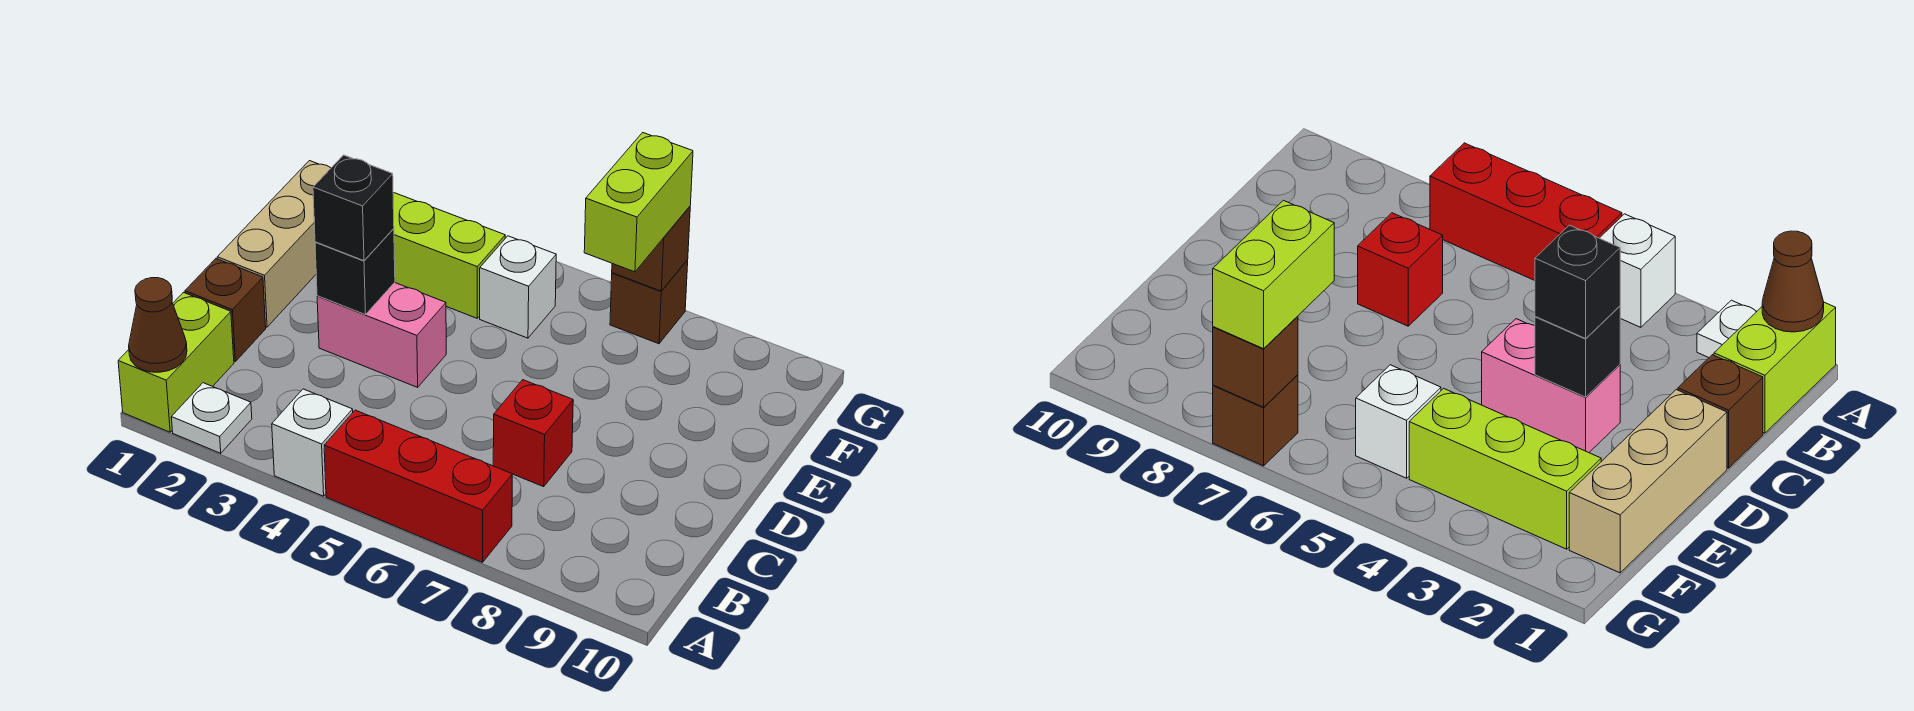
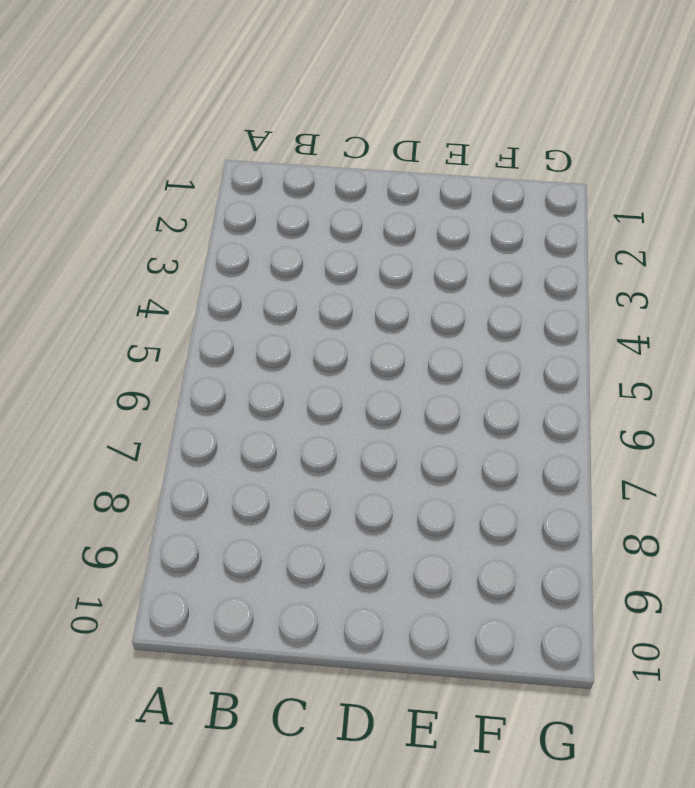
none -> lime 1x2 brick [118,292,234,432]
none -> white 1x1 plate [171,383,252,453]
none -> white 1x1 brick [272,389,353,496]

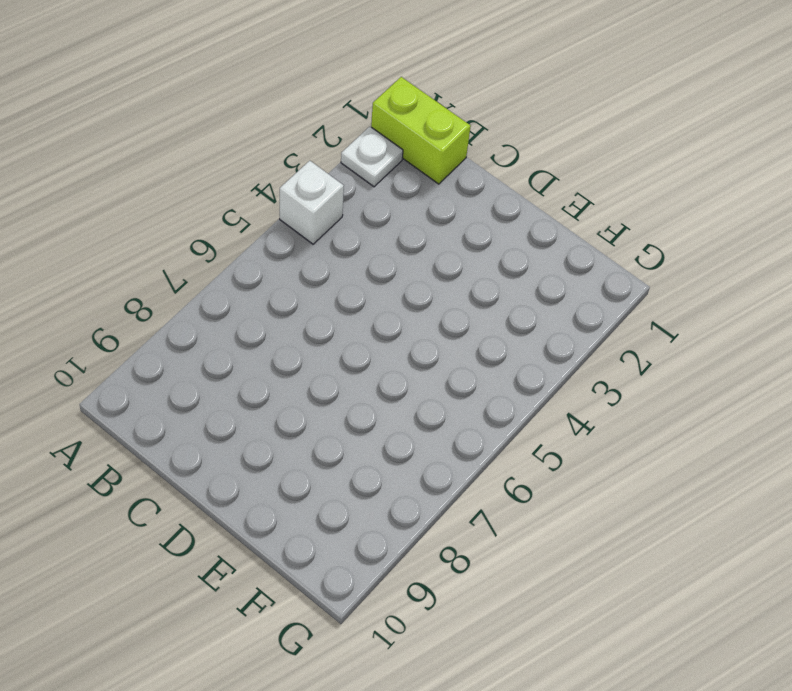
none -> red 1x3 brick [324,410,512,562]
none -> brown 1x1 brick [185,259,266,361]
none -> red 1x1 brick [493,380,573,487]

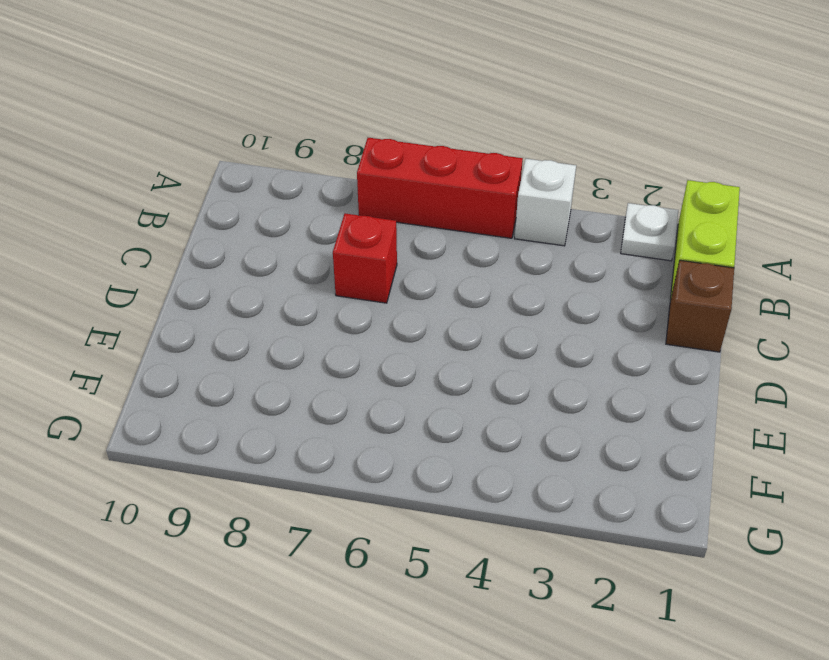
none -> tan 1x3 brick [217,161,331,327]
none -> pink 1x2 brick [317,283,446,387]
none -> lime 1x3 brick [393,193,505,318]

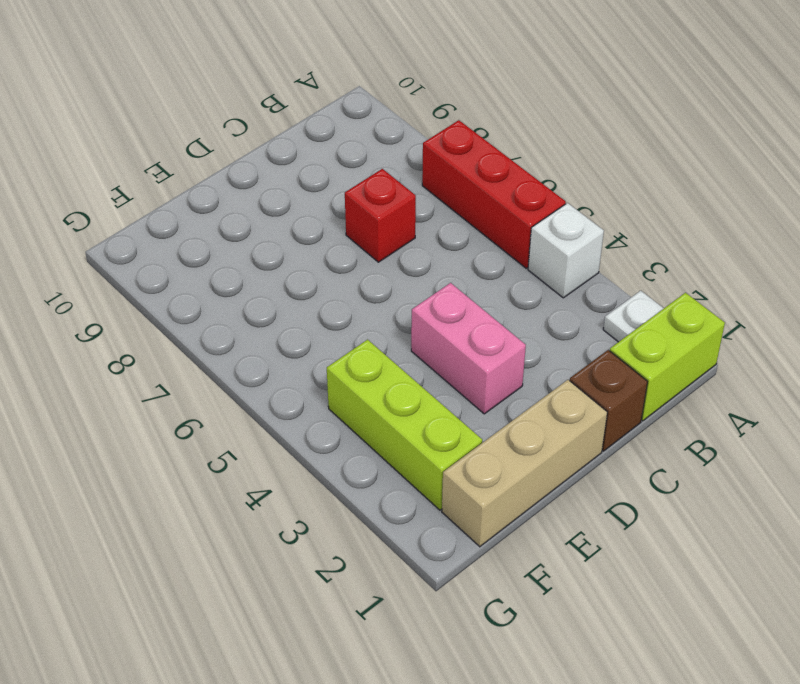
none -> white 1x1 brick [480,236,556,338]
none -> brown 1x1 brick [610,260,688,344]
none -> brown 1x1 cone [129,278,187,372]

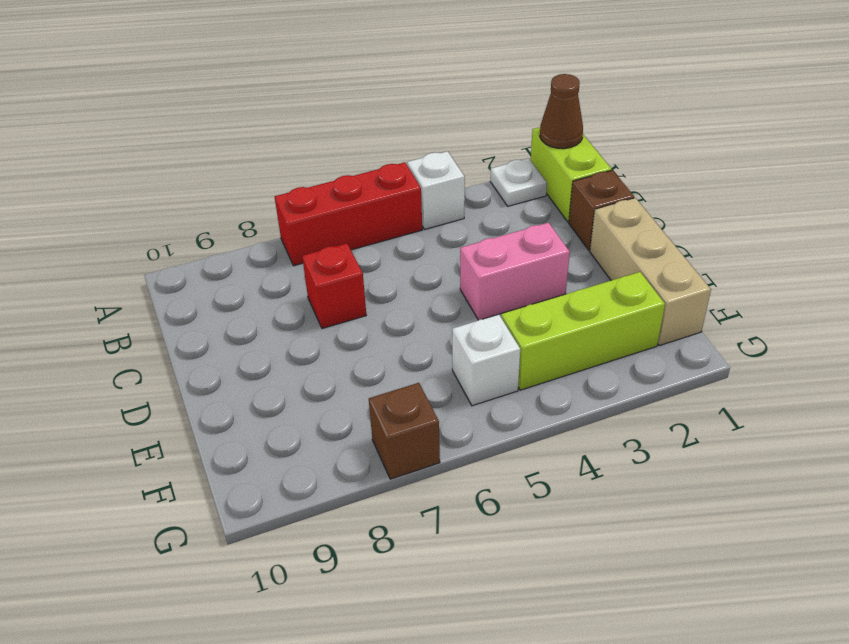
none -> black 1x1 brick [315,229,395,315]
none -> brown 1x1 brick [612,207,690,291]
none -> black 1x1 brick [313,155,394,261]

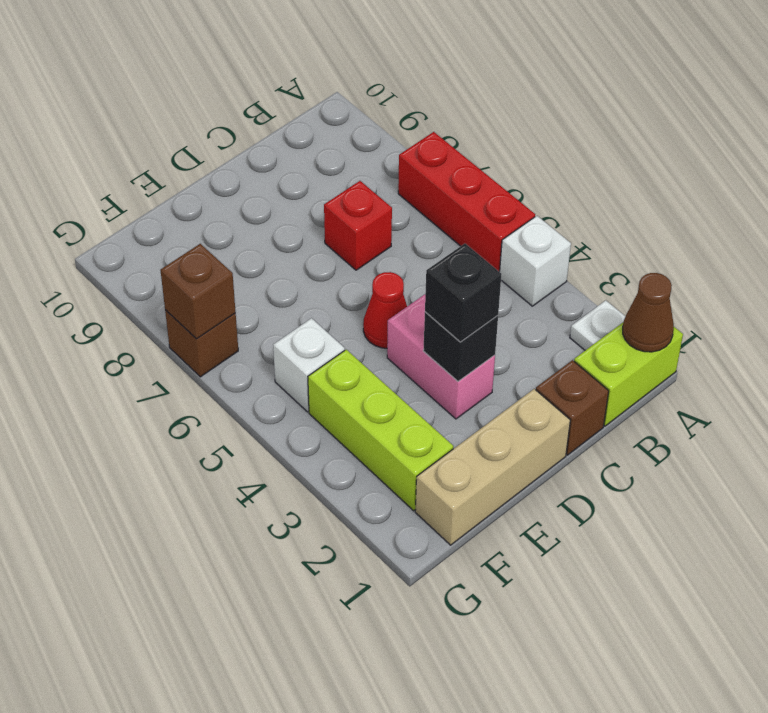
red 1x1 cone [363,272,407,348] -> none
none -> lime 1x2 brick [584,133,693,272]

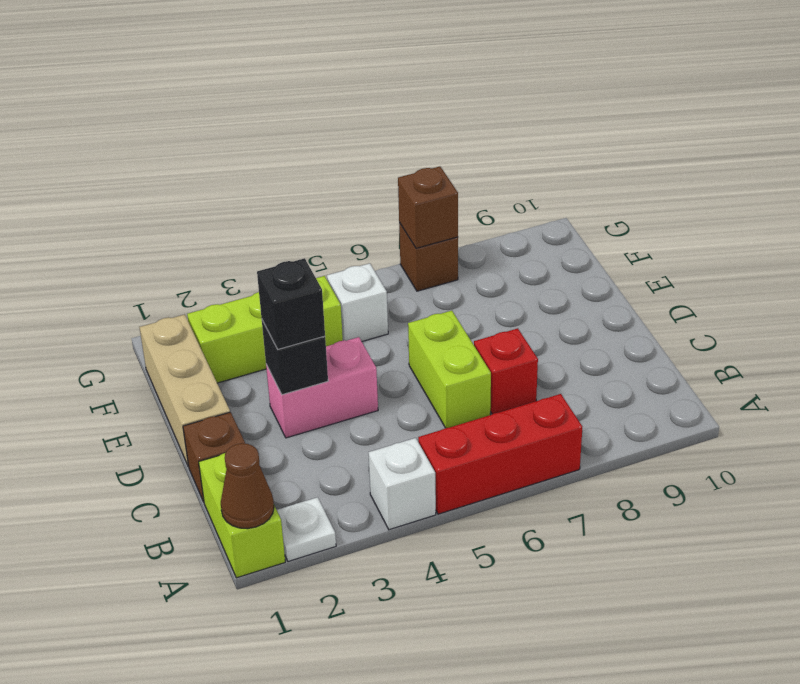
lime 1x2 brick [408,311,491,428] -> lime 1x2 brick moved to [584,133,693,272]

